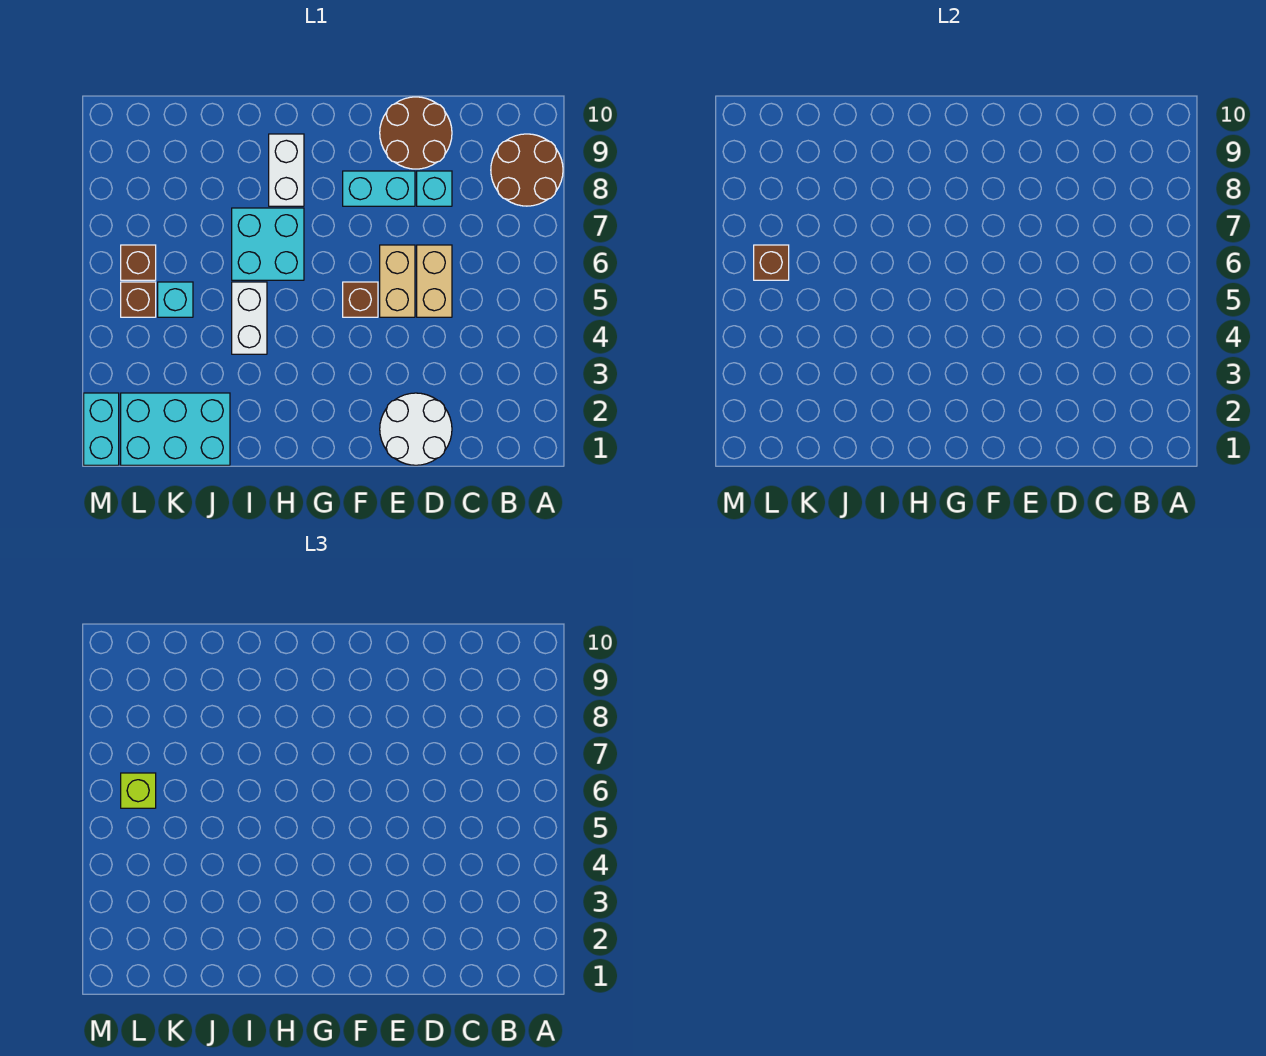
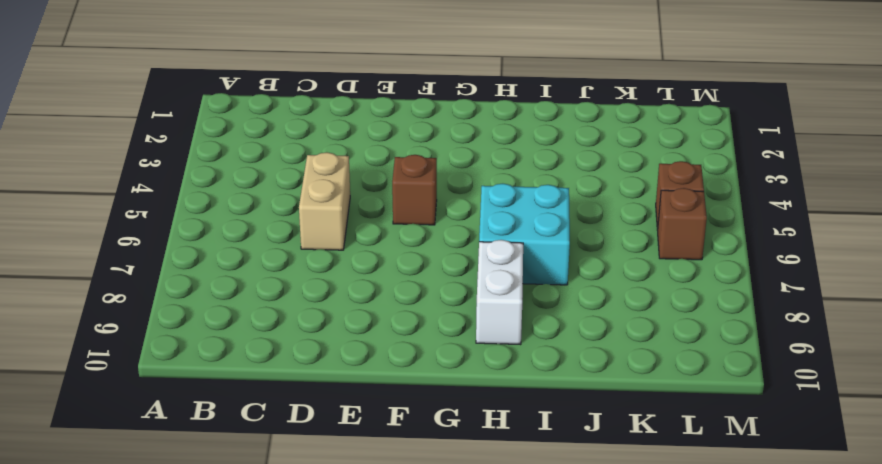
none -> brown 2x2 round brick [491,134,563,206]
none -> white 2x2 round brick [380,393,452,465]
none -> cyan 1x1 brick [417,171,452,206]

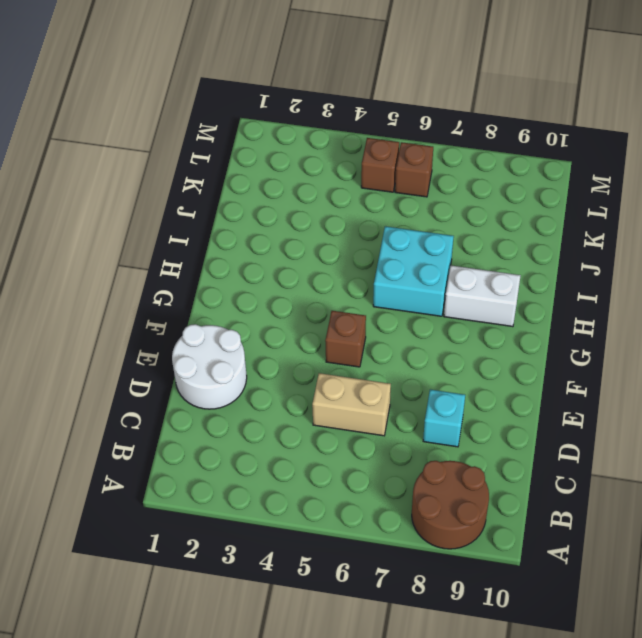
none -> brown 2x2 round brick [380,97,452,169]
none -> tan 1x2 brick [380,245,415,317]
none -> cyan 1x2 brick [343,171,415,206]

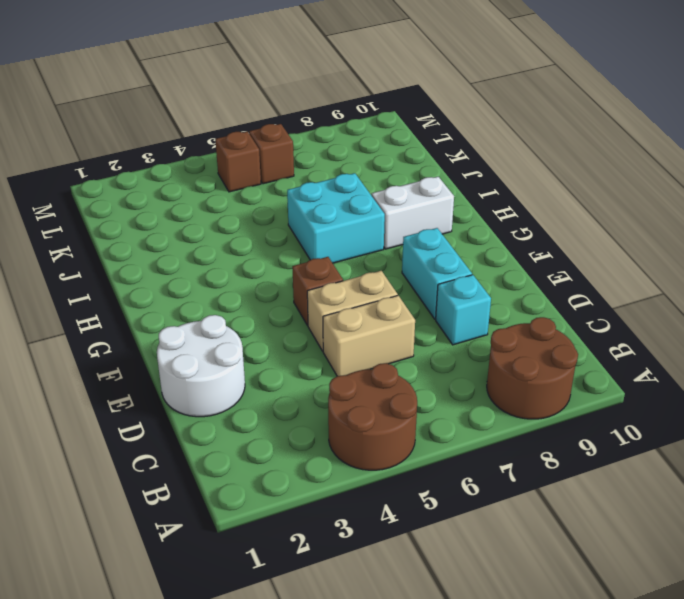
brown 2x2 round brick [328,363,417,470] -> brown 2x2 round brick moved to [380,97,452,169]
none -> white 1x2 brick [232,282,267,354]
none -> cyan 2x3 brick [121,393,230,465]
none -> cyan 1x1 brick [158,282,193,317]

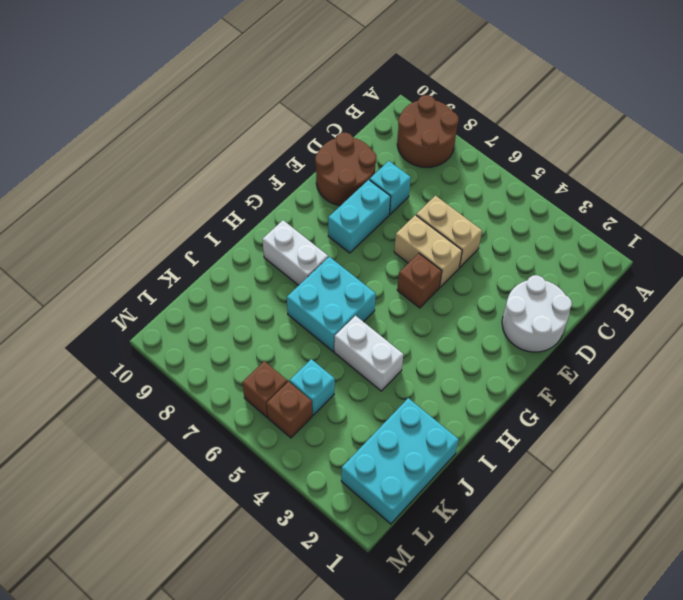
none -> cyan 1x2 brick [84,393,119,465]
none -> brown 1x1 brick [754,245,789,280]
none -> lime 1x1 brick [121,773,156,808]

